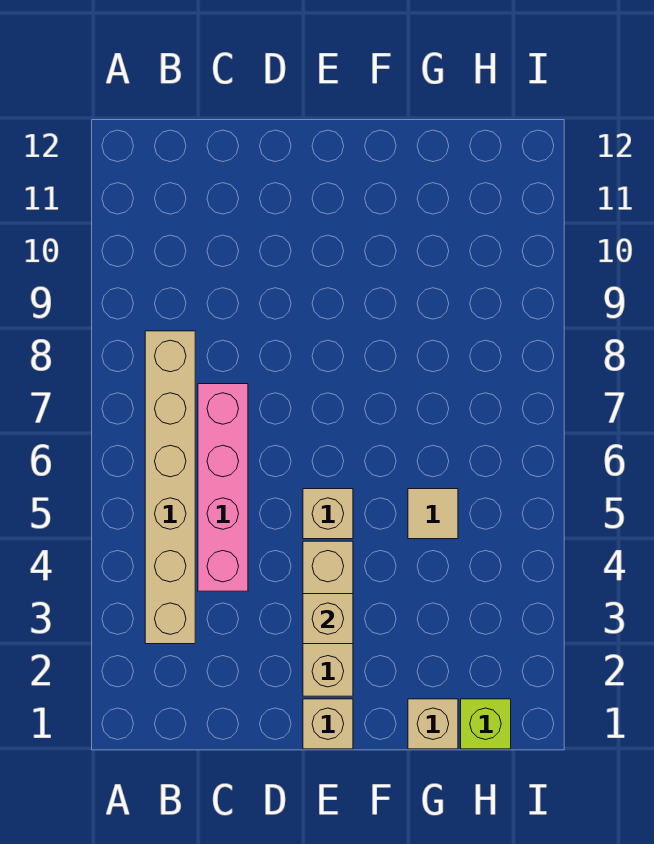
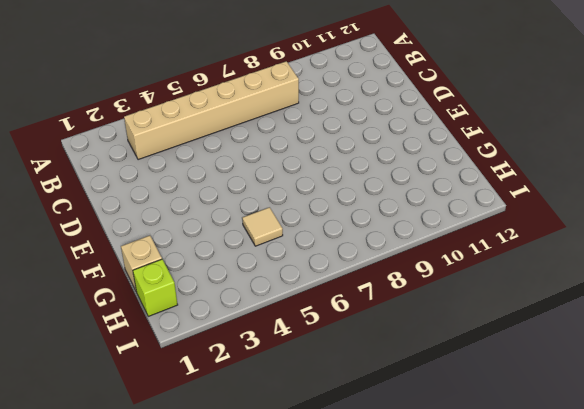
none -> pink 1x4 brick [198,384,248,591]
none -> tan 1x1 brick [303,699,353,749]

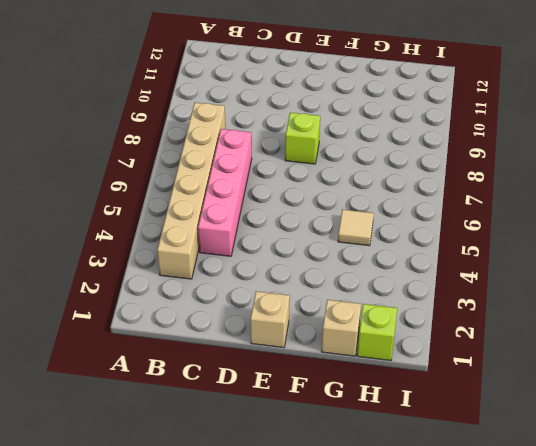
lime 1x1 brick [285,113,320,164] -> none
none -> tan 1x3 brick [303,541,353,696]
none -> tan 1x1 brick [303,489,353,539]

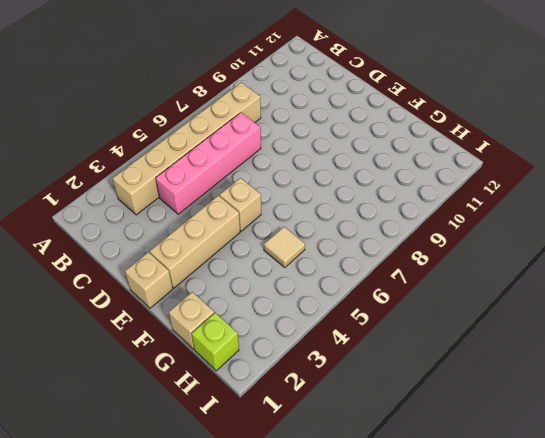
none -> tan 1x1 brick [303,594,353,644]

